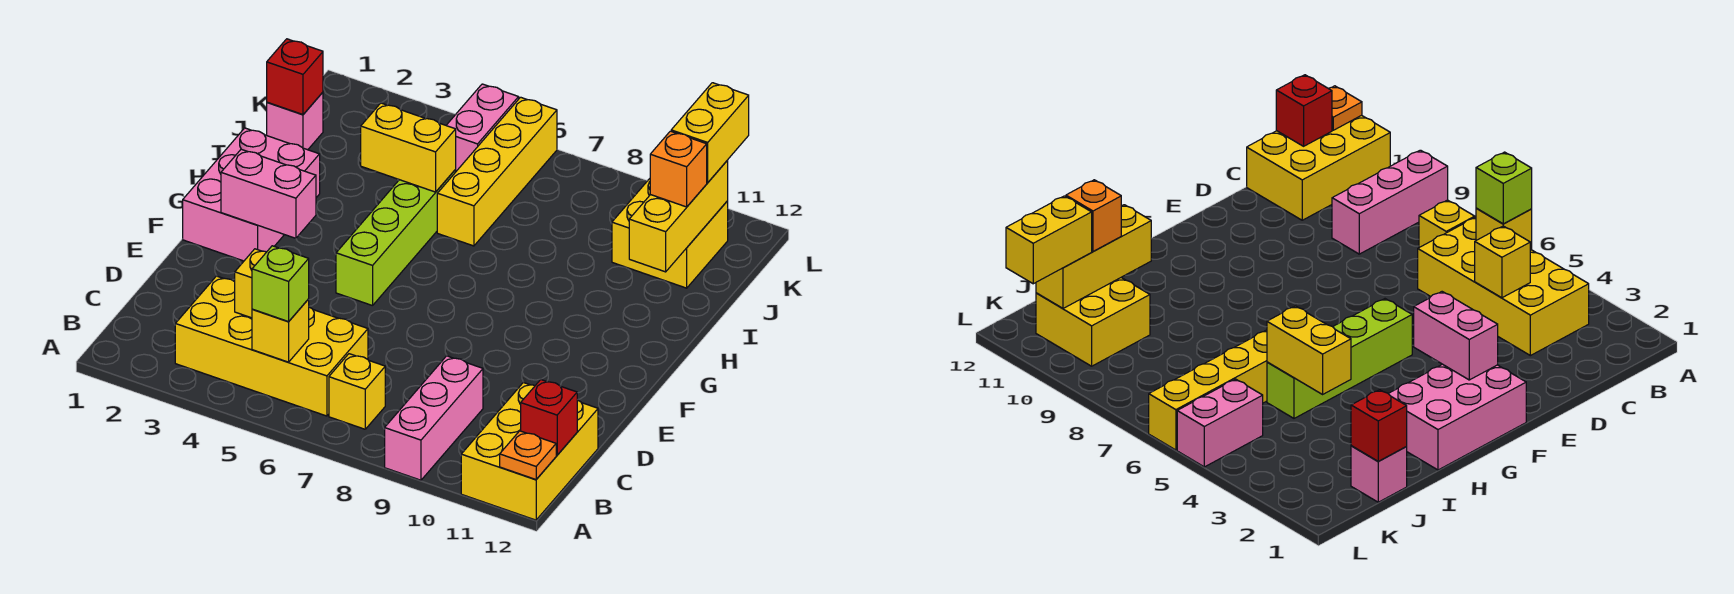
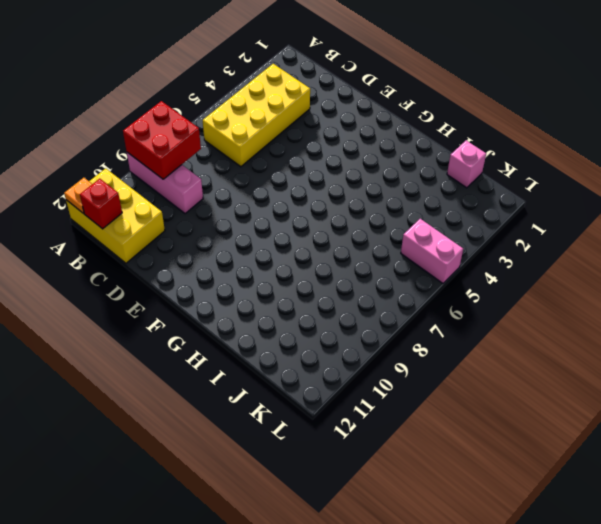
red 2x2 brick [123,101,201,179] -> none
none -> yellow 1x1 brick [329,354,385,429]
none -> pink 2x3 brick [183,128,320,261]
none -> lime 1x4 brick [336,170,456,306]

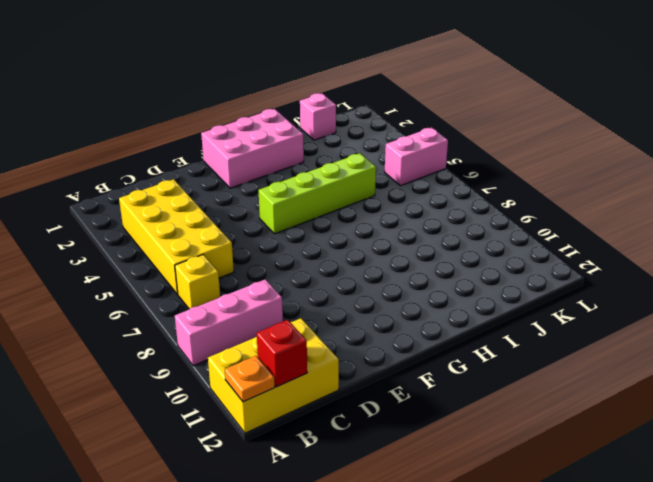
none -> yellow 1x4 brick [437,97,557,246]
none -> yellow 2x2 brick [612,179,728,288]
none -> yellow 1x1 brick [252,299,309,362]

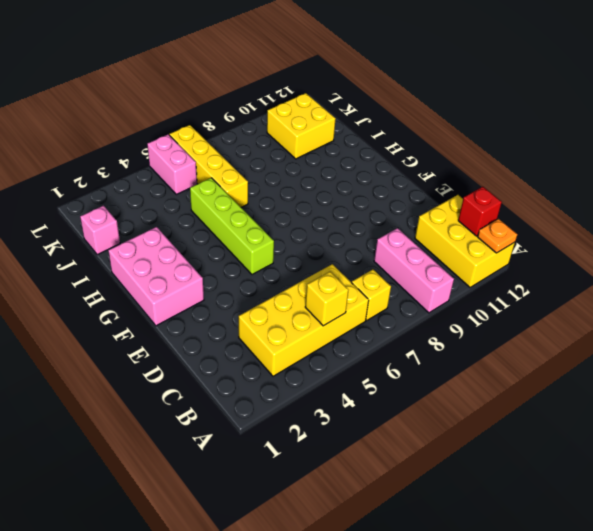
none -> yellow 1x1 brick [235,249,266,318]
none -> pink 1x2 brick [221,149,316,238]
none -> yellow 1x2 brick [361,103,456,192]

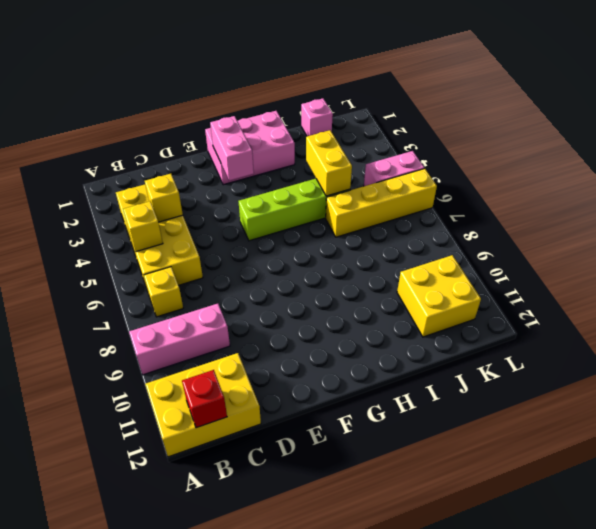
none -> orange 1x1 plate [500,431,556,479]
none -> yellow 1x3 brick [629,160,728,272]
none -> red 1x1 brick [267,39,323,114]

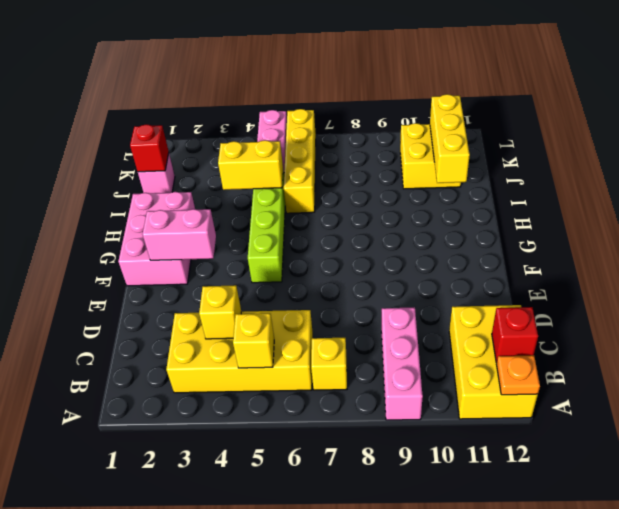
none -> lime 1x1 brick [252,246,309,322]
none -> orange 1x1 brick [650,131,707,207]
none -> yellow 1x2 brick [671,83,749,183]

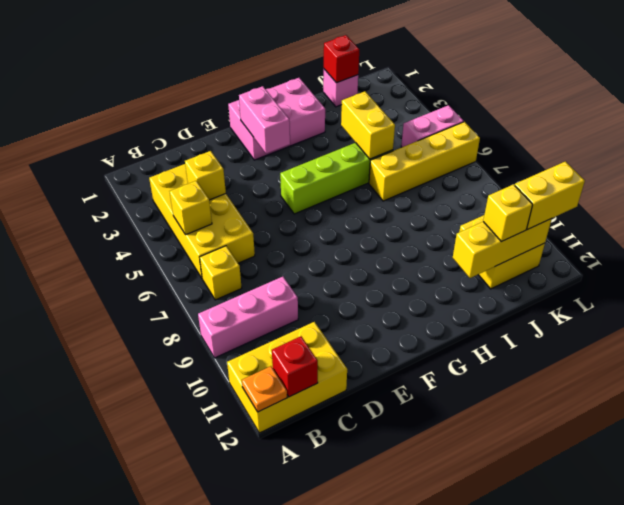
yellow 1x1 brick [483,184,532,242] -> orange 1x1 brick [650,131,707,207]
none -> lime 1x1 brick [252,246,309,322]

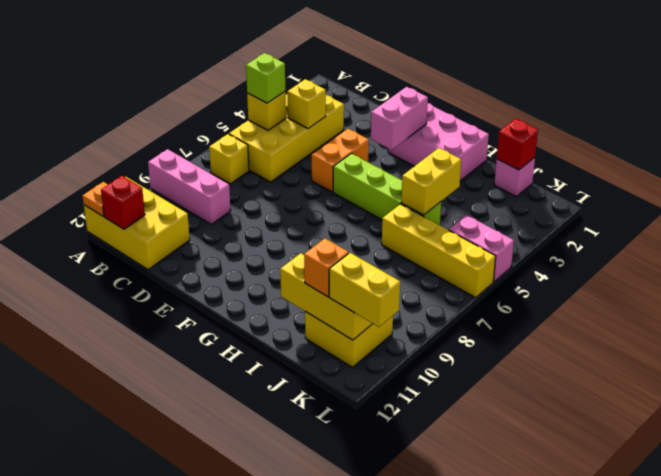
orange 1x2 brick [312,129,369,192] -> none

